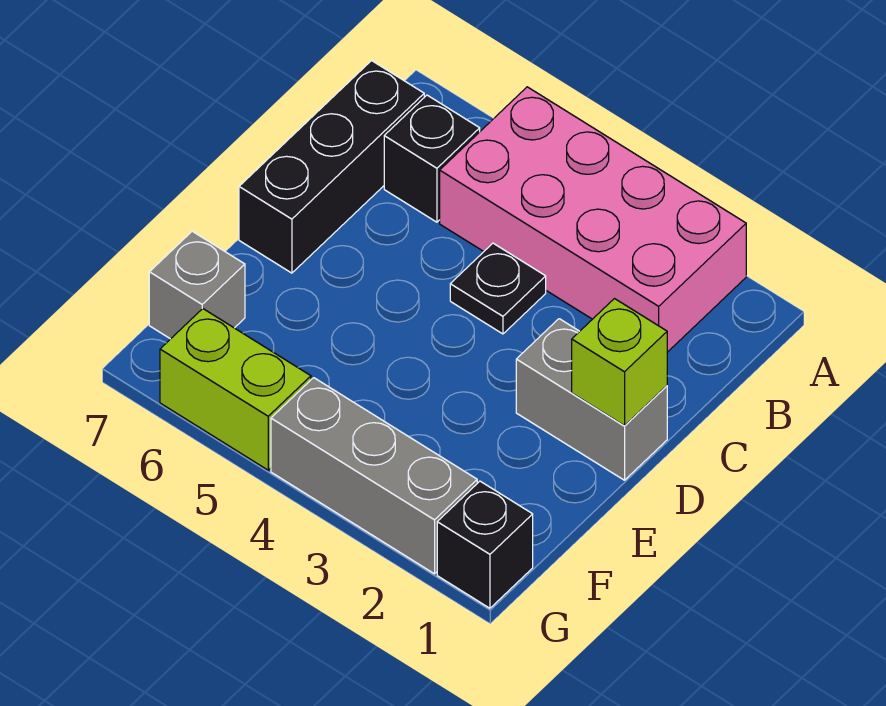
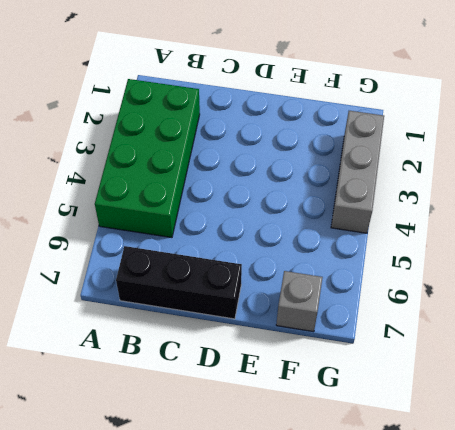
green 2x4 brick [95,79,200,238] -> pink 2x4 brick [440,87,746,352]
none -> black 1x1 brick [384,95,480,222]
none -> black 1x1 plate [450,243,546,334]

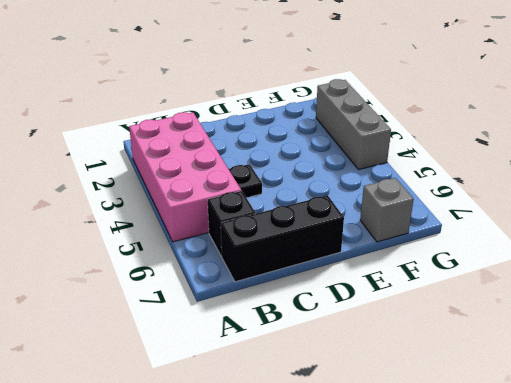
none -> grey 1x2 brick [516,319,667,480]
none -> black 1x1 brick [437,481,533,608]

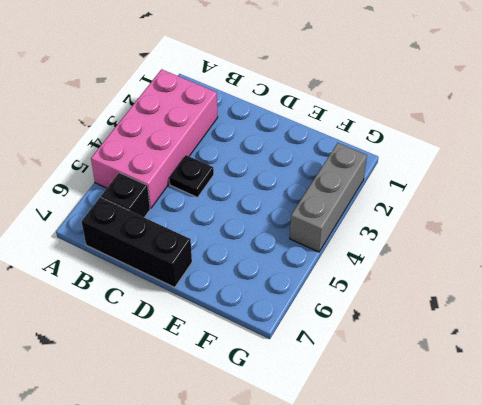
none -> grey 1x2 brick [516,319,667,480]
none -> grey 1x1 brick [149,231,245,339]

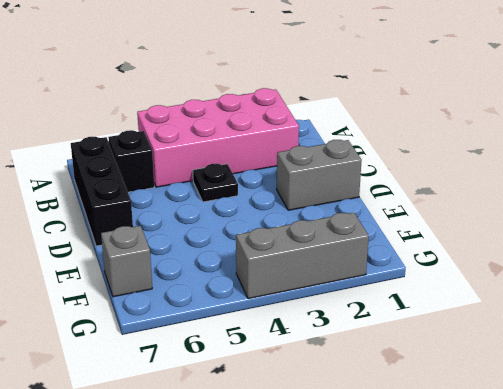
none -> black 1x1 brick [437,481,533,608]
none -> lime 1x2 brick [160,309,311,470]

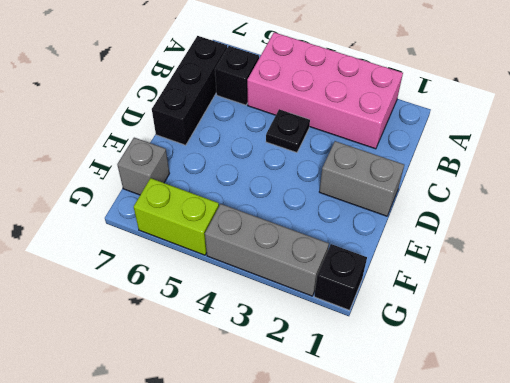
none -> lime 1x1 brick [572,299,667,426]

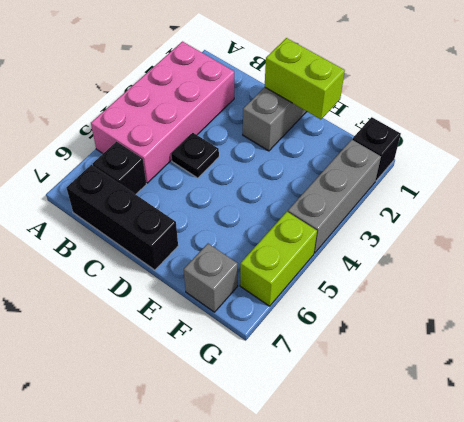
lime 1x2 brick [265,38,345,119] -> lime 1x1 brick [572,299,667,426]

